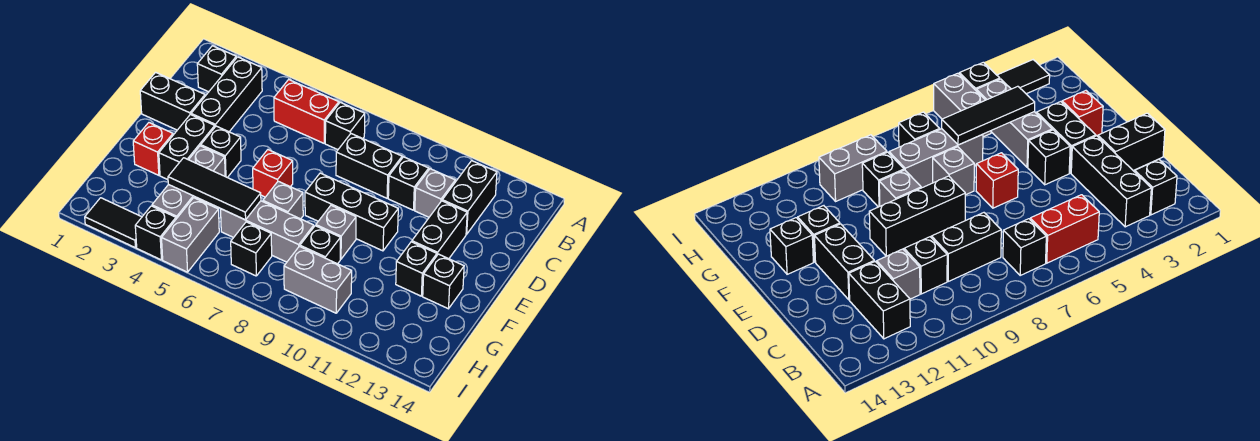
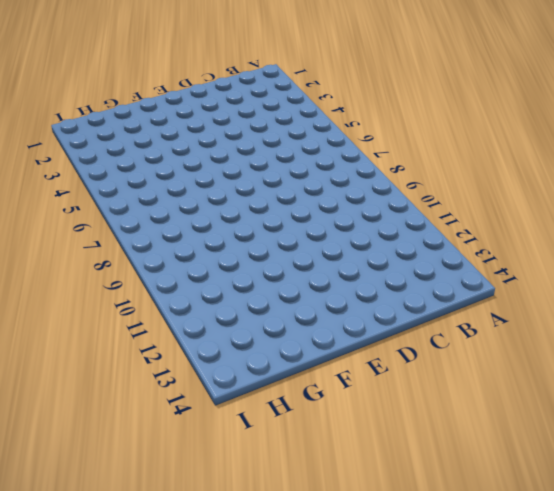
none -> black 1x1 brick [197,46,236,92]
none -> black 1x3 brick [191,57,262,132]
none -> red 1x2 brick [274,80,339,143]

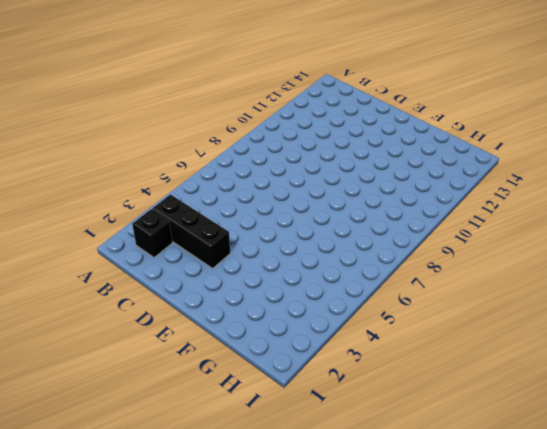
none -> red 1x2 brick [274,80,339,143]
none -> black 1x1 brick [325,102,365,150]
none -> black 1x2 brick [442,161,497,234]

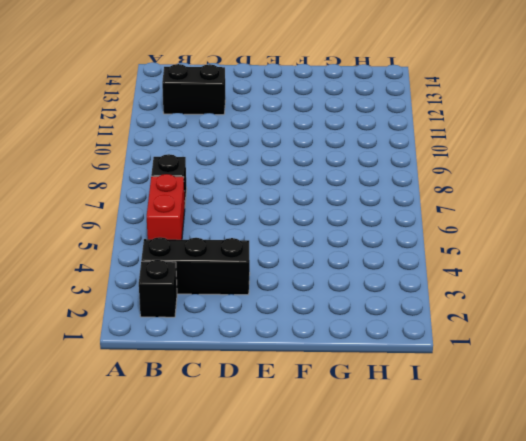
none -> black 1x2 brick [336,134,402,198]
none -> black 1x1 brick [388,157,429,210]
none -> grey 1x1 brick [415,169,455,217]

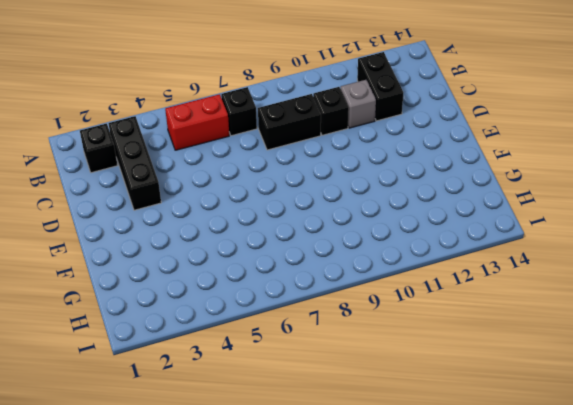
none -> black 1x2 brick [140,72,205,130]
none -> black 1x2 brick [412,201,467,259]
none -> black 1x2 brick [159,115,215,180]

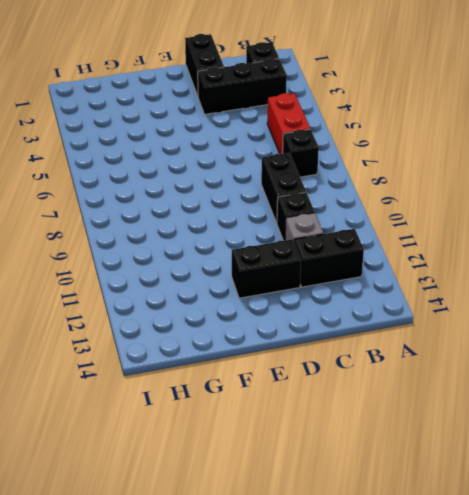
none -> black 1x2 brick [159,115,215,180]
none -> black 1x1 brick [201,126,241,178]
none -> red 1x1 brick [253,150,293,197]

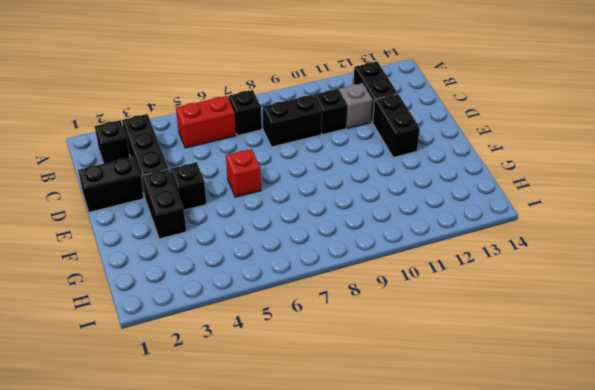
none -> black 1x3 brick [305,173,398,251]
none -> red 1x1 brick [133,123,173,175]
none -> grey 1x3 brick [152,146,225,219]

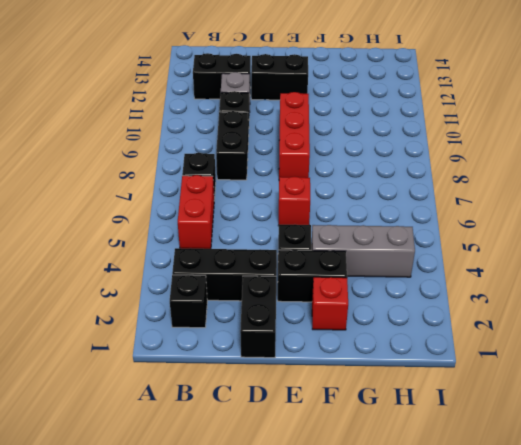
red 1x3 brick [279,92,310,178] -> black 1x3 brick [305,173,398,251]
none -> grey 1x1 brick [263,181,303,219]
none -> grey 1x1 brick [316,205,356,259]
none -> black 1x1 brick [396,242,437,296]

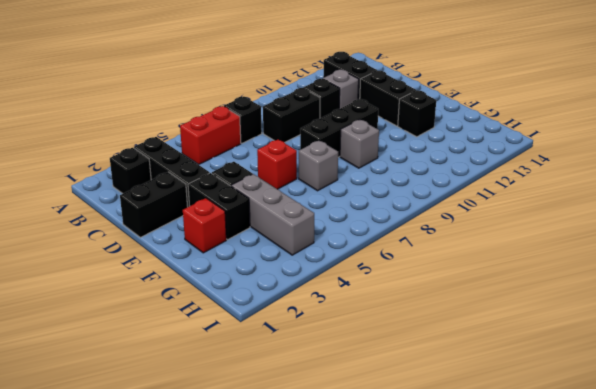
none -> black 1x1 brick [423,254,464,309]
none -> grey 1x3 brick [221,201,314,262]
none -> black 1x1 brick [300,226,341,264]

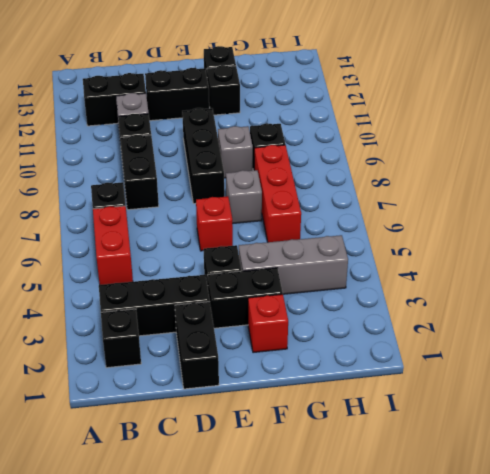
red 1x3 brick [254,145,301,242] -> grey 1x3 brick [221,201,314,262]
none -> grey 1x2 brick [162,198,219,272]
none -> black 1x1 brick [231,222,272,276]
none -> grey 1x2 brick [284,246,352,313]

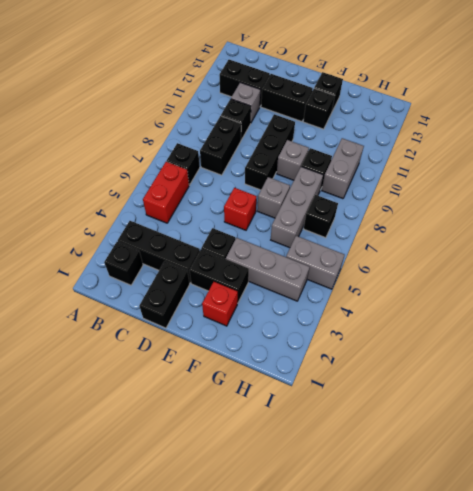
none -> black 1x2 tile [85,198,142,248]
none -> black 1x1 brick [135,206,176,260]
none -> black 1x3 tile [168,158,261,220]

